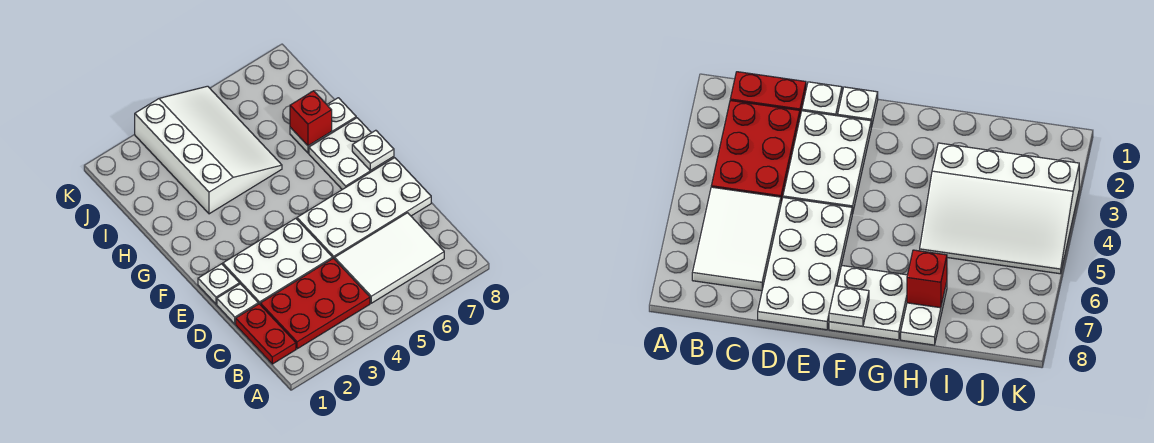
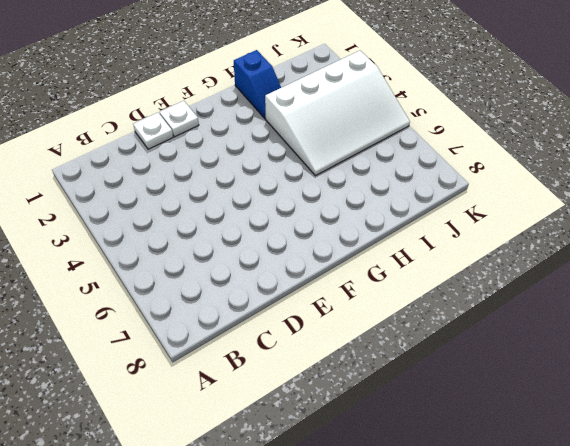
blue 1x2 slope [234,50,281,119] -> none
none -> red 1x2 plate [236,304,296,364]
none -> red 2x3 plate [260,258,370,349]
none -> white 2x3 tile [335,213,444,303]

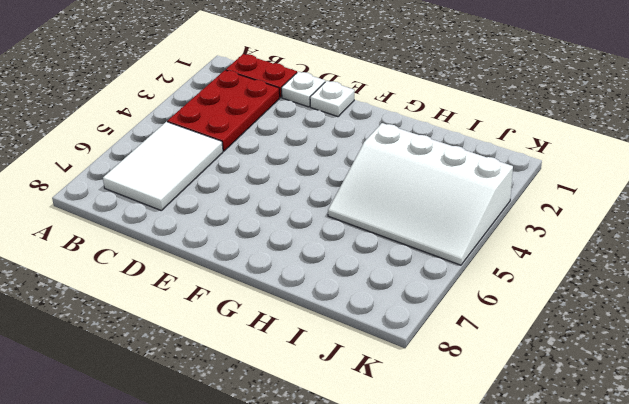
none -> white 2x3 plate [223,218,333,304]
none -> white 2x4 plate [297,158,431,259]
none -> white 2x2 plate [309,118,394,190]

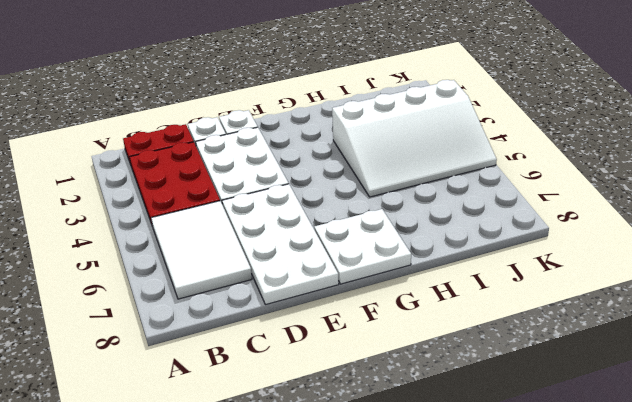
none -> white 1x2 plate [290,98,356,153]
none -> white 1x1 plate [352,130,394,171]
none -> red 1x1 brick [290,91,332,146]

